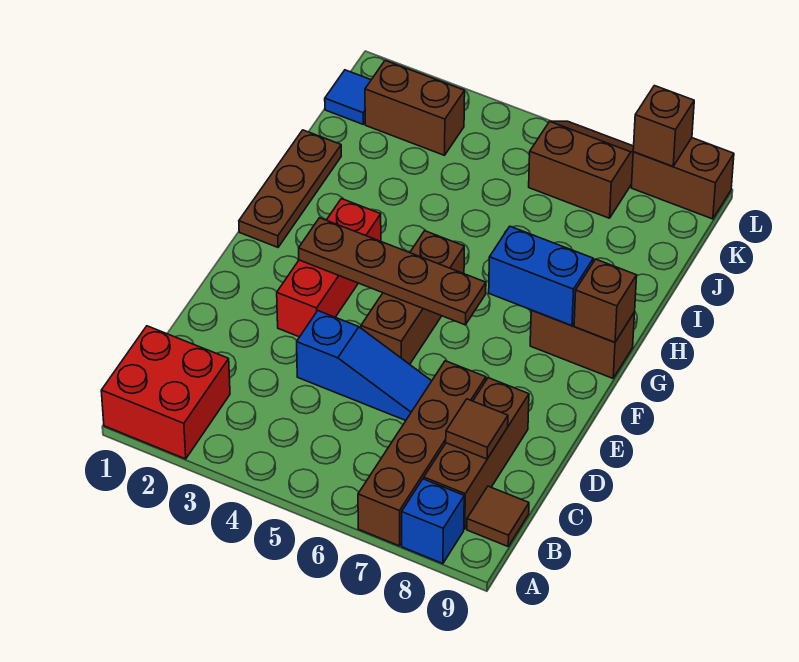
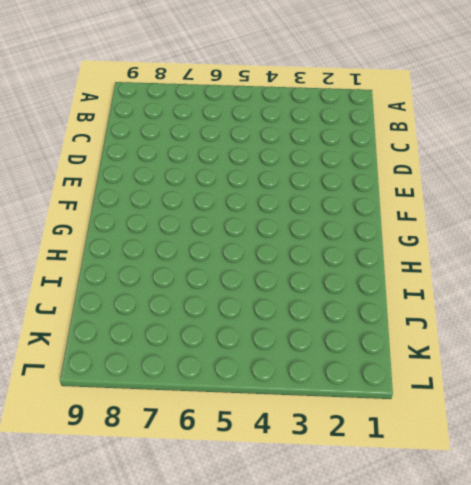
none -> red 2x2 brick [101,326,230,459]
none -> brown 1x4 brick [358,361,486,546]
none -> blue 1x1 brick [402,479,464,564]

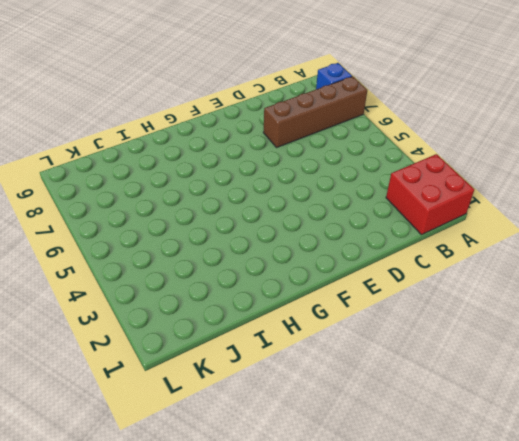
none -> brown 1x3 brick [424,378,529,529]
none -> brown 1x1 tile [467,486,529,546]
none -> blue 1x3 slope [297,311,431,420]

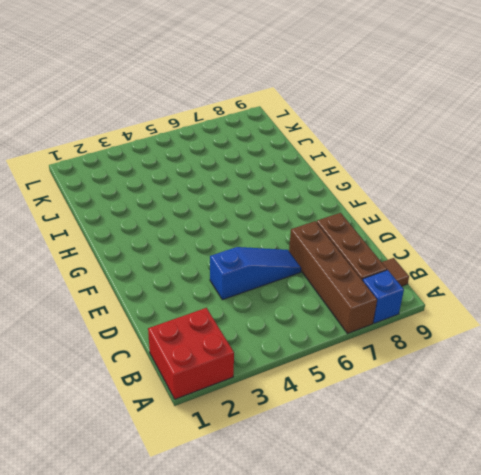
none -> red 1x3 brick [277,199,381,337]
none -> brown 1x3 brick [361,231,464,364]
none -> brown 1x3 plate [239,130,341,247]

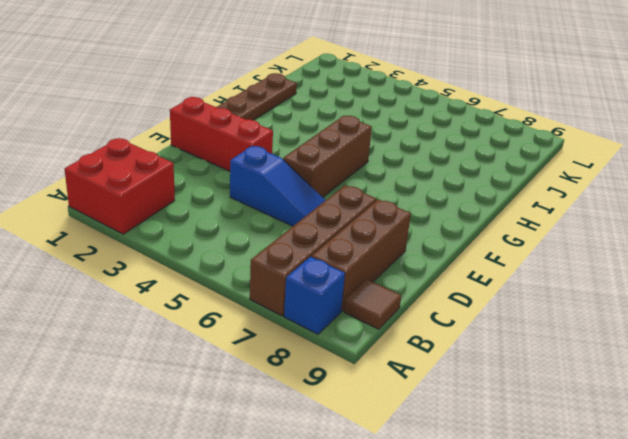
red 1x3 brick [170,97,273,171] -> red 1x3 brick turned to [277,199,381,337]
none -> brown 1x2 brick [530,310,635,378]
none -> blue 1x1 tile [325,70,371,124]
none -> brown 1x2 brick [365,61,465,155]

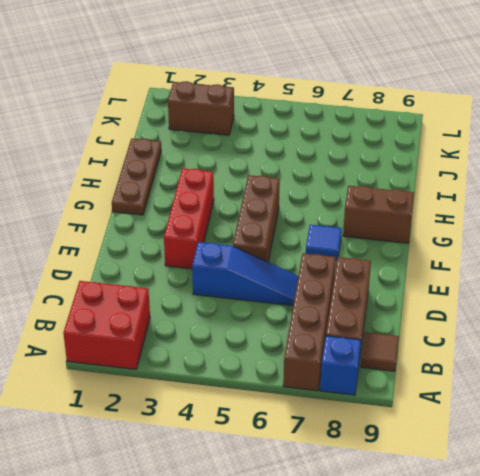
blue 1x1 tile [306,225,342,260] -> blue 1x1 tile moved to [325,70,371,124]
none -> brown 2x2 slope [529,121,634,218]
none -> brown 1x2 brick [631,138,734,219]
none -> brown 1x1 tile [446,399,508,459]

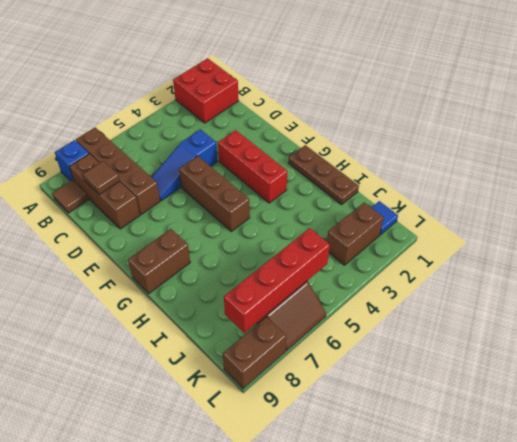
red 1x4 brick [224,228,330,333] -> none
none -> brown 1x4 plate [299,218,486,325]
none -> blue 1x2 brick [489,226,593,326]
none -> brown 1x1 brick [574,259,637,342]

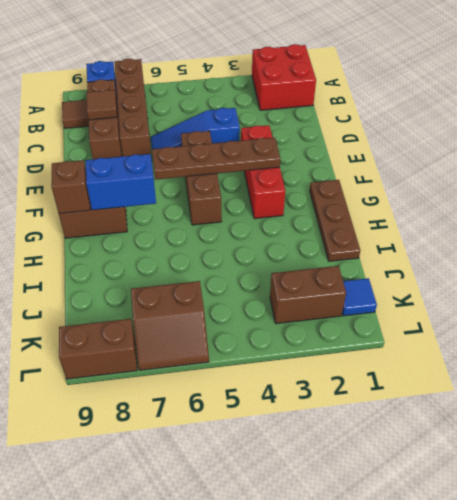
none -> brown 1x1 brick [633,86,694,166]

